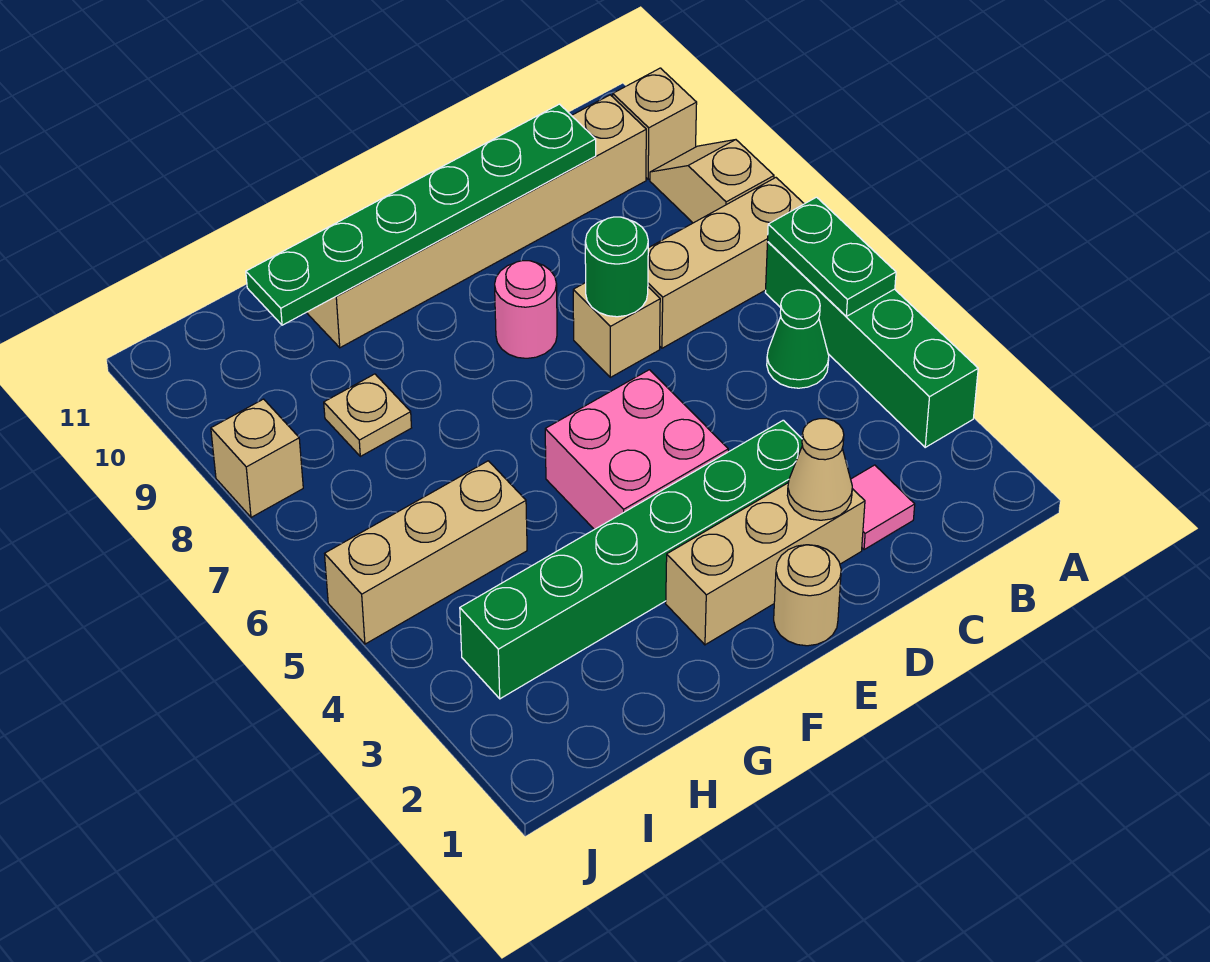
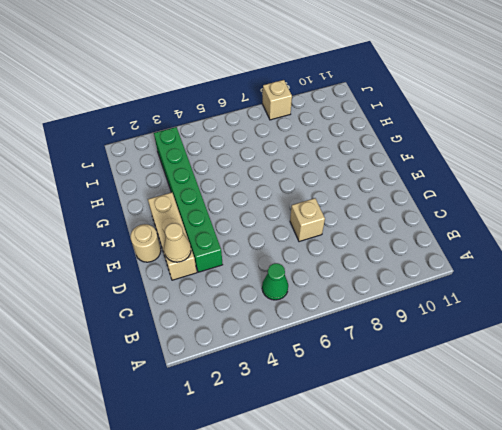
none -> green 1x4 brick [765,242,978,447]
none -> tan 1x3 brick [648,178,804,348]
none -> tan 1x2 slope [650,140,774,223]

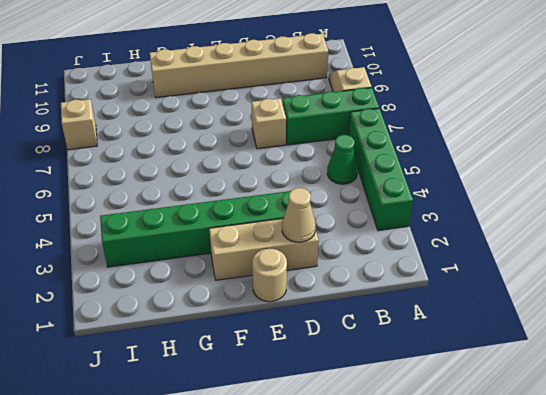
green 1x3 brick [282,88,379,145] -> tan 1x3 brick [648,178,804,348]
none -> tan 1x1 brick [613,68,697,179]
none -> pink 1x1 tile [851,465,915,550]
none -> pink 2x2 brick [545,370,728,529]

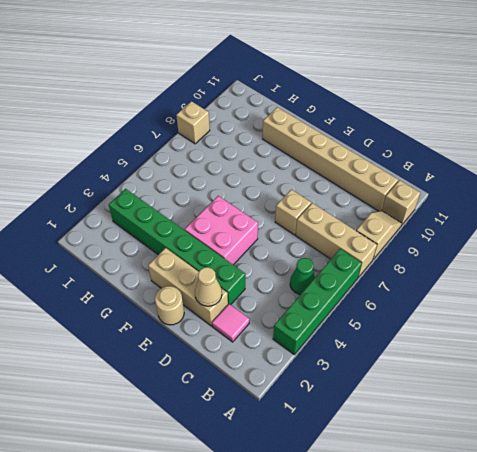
none -> pink 1x1 round brick [495,261,557,358]
none -> tan 1x3 brick [325,461,527,644]
none -> tan 1x1 plate [324,374,411,456]

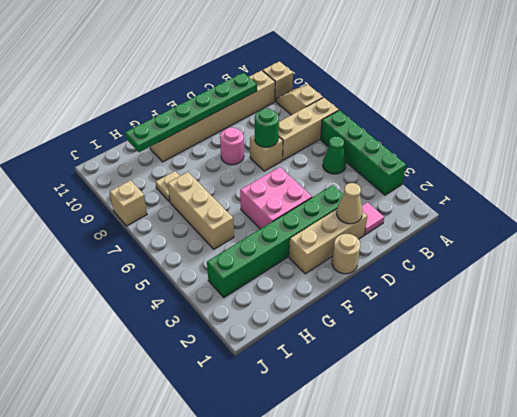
tan 1x3 brick [168,172,234,249] -> tan 1x3 brick turned to [325,461,527,644]
none -> green 1x2 plate [768,197,896,316]

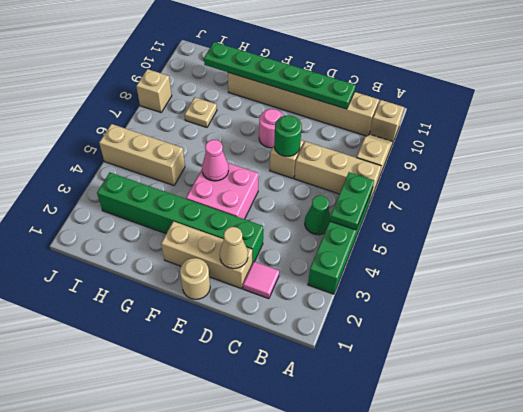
pink 1x1 cone [202,140,229,181] -> none

